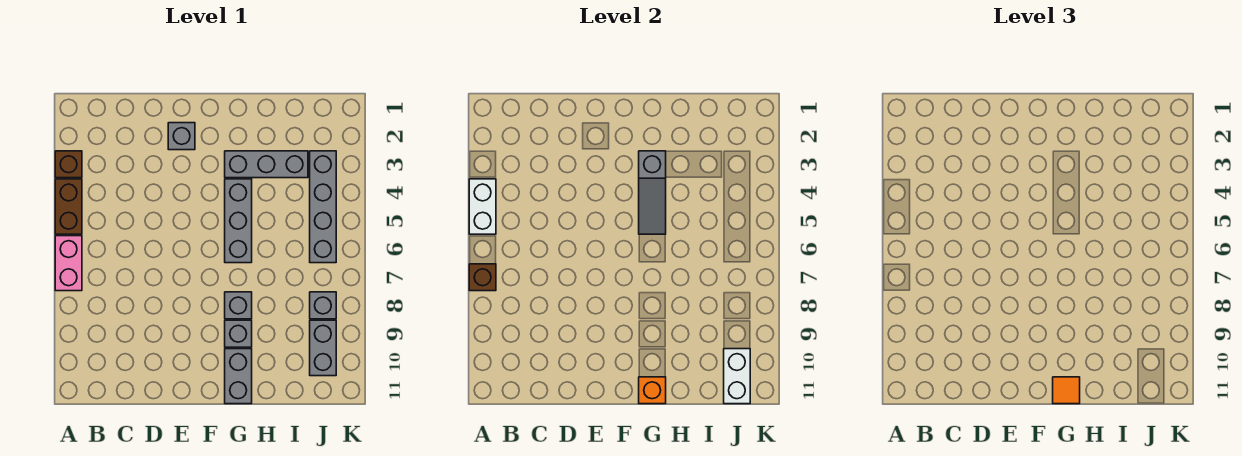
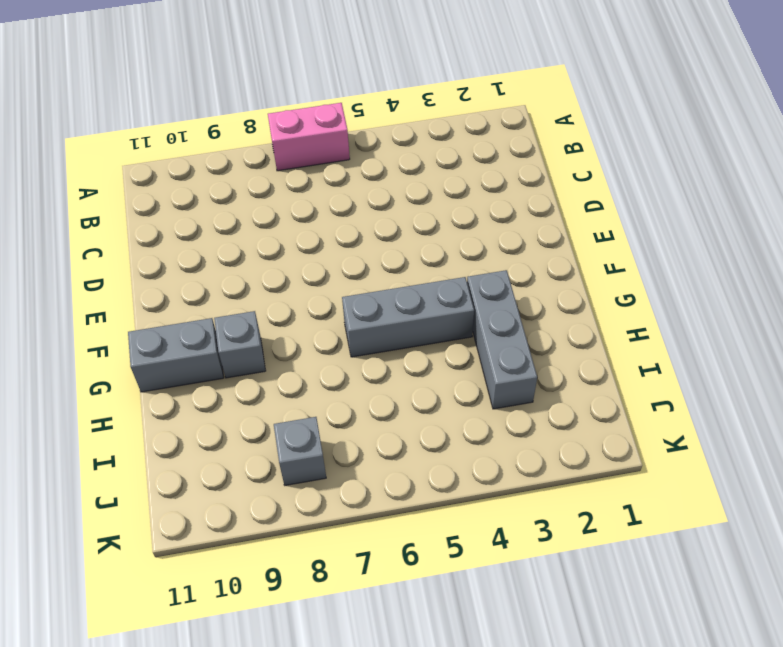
none -> brown 1x1 brick [55,151,82,178]
none -> brown 1x2 brick [55,179,82,234]
none -> grey 1x1 brick [168,123,195,150]

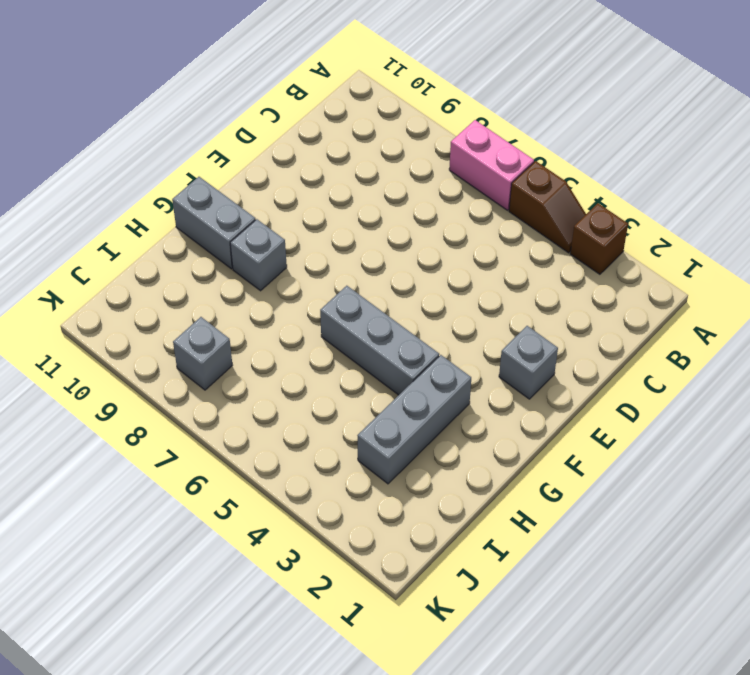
brown 1x2 slope [509,161,586,253] -> brown 1x2 brick [55,179,82,234]
none -> grey 1x1 brick [225,292,252,319]
none -> grey 1x4 brick [310,151,336,263]
none -> grey 1x2 brick [310,320,336,376]

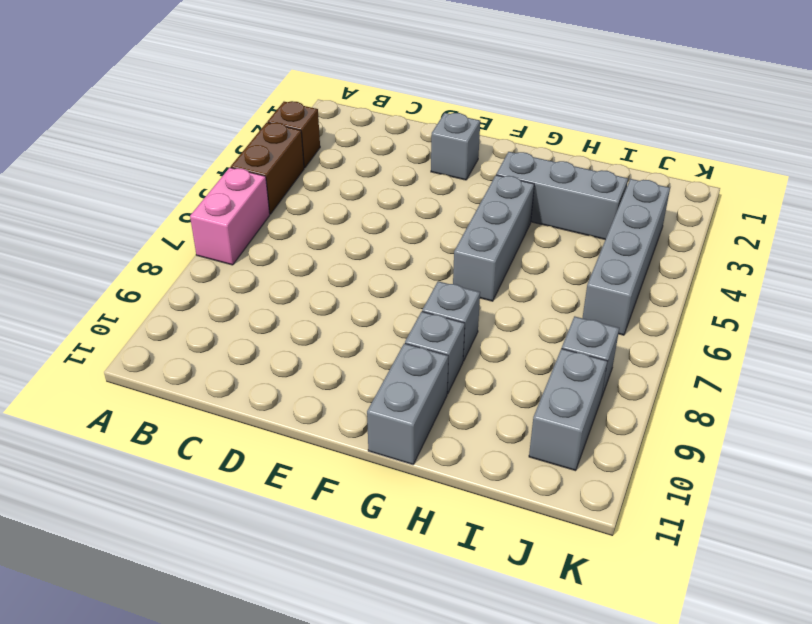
none -> white 1x2 brick [469,179,496,234]
none -> brown 1x1 brick [469,264,496,291]
none -> grey 1x3 slope [639,151,666,234]

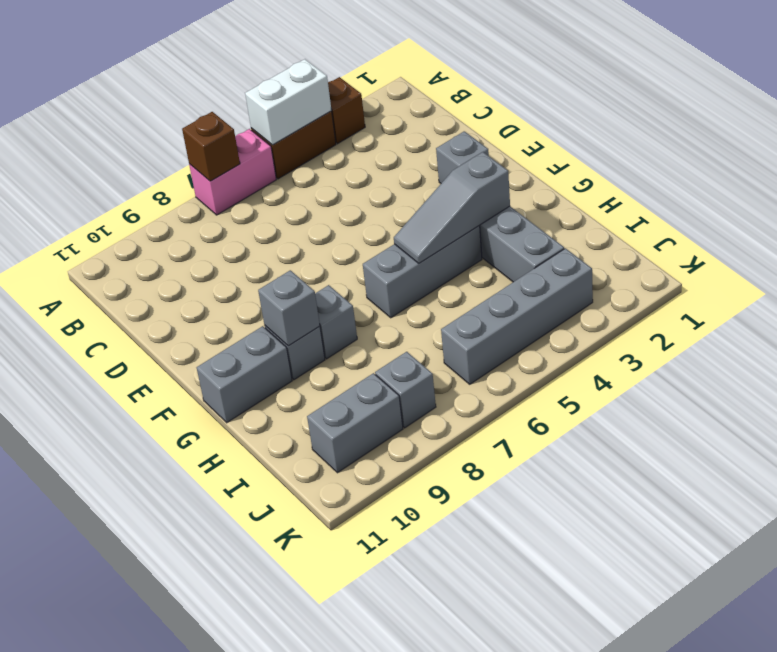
grey 1x1 brick [258,270,320,346] -> none
none -> orange 1x1 brick [639,377,666,404]
none -> white 1x2 brick [724,349,750,404]
none -> orange 1x1 tile [1053,377,1080,404]

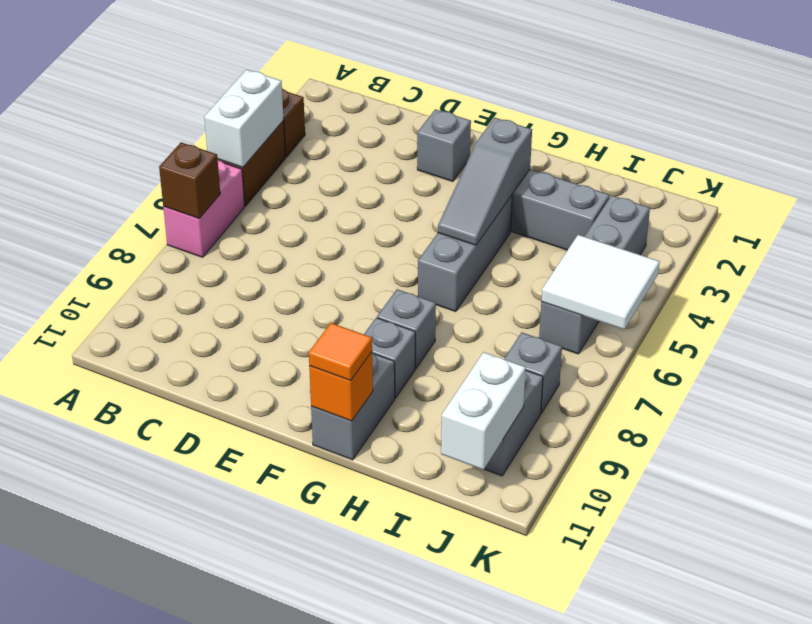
white 2x2 tile [541,235,660,329] -> none

